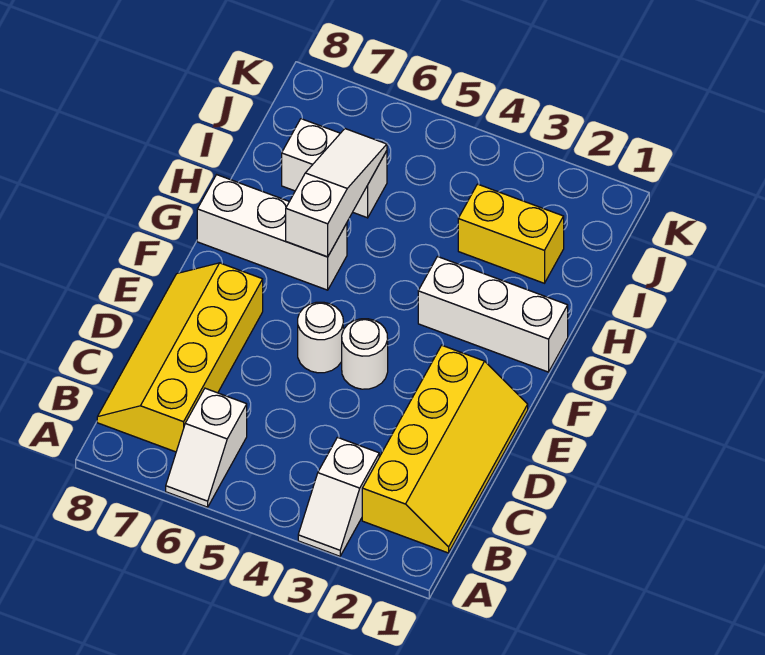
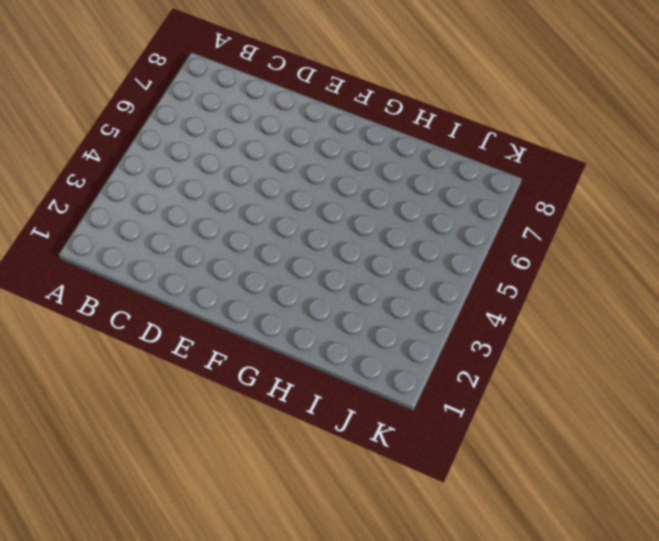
none -> white 1x2 slope [298,437,379,556]
none -> white 1x2 slope [166,388,247,507]

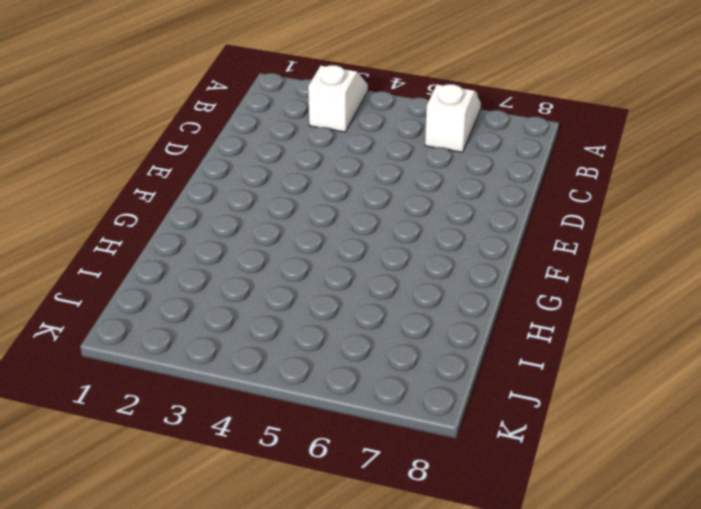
none -> yellow 2x4 slope [362,345,528,553]
none -> yellow 2x4 slope [97,263,263,452]

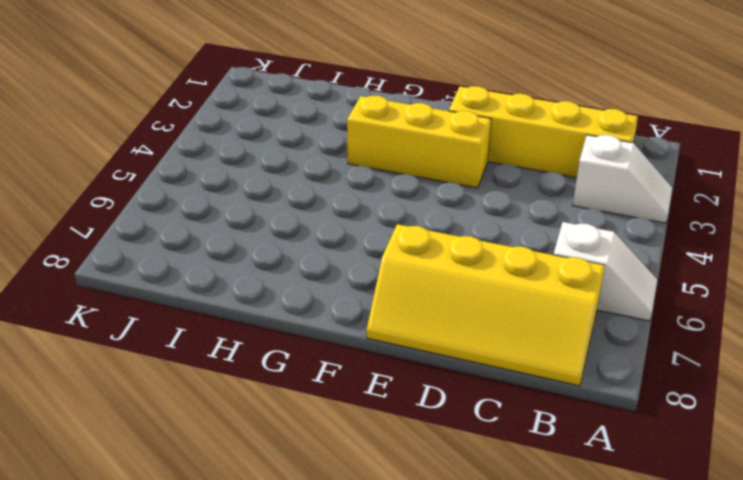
yellow 1x3 brick [347,95,491,188] -> white 1x3 brick [418,257,568,372]
none -> white 1x1 round brick [342,319,388,389]
none -> white 1x1 round brick [298,302,344,373]

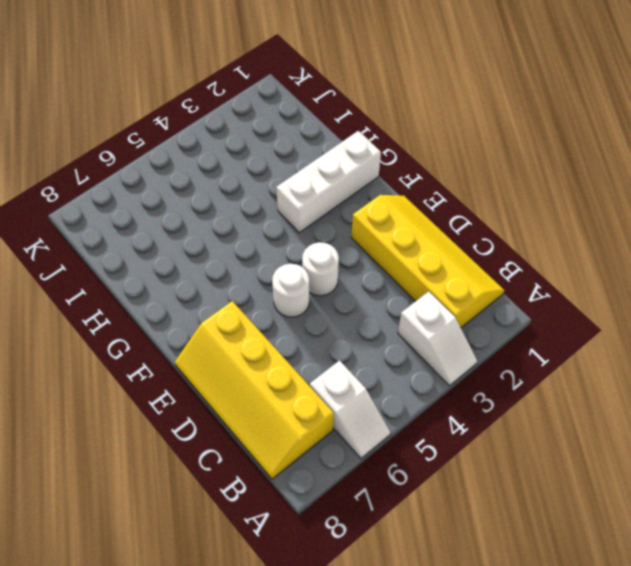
none -> white 1x3 brick [197,175,347,290]
none -> yellow 1x2 brick [458,184,564,283]

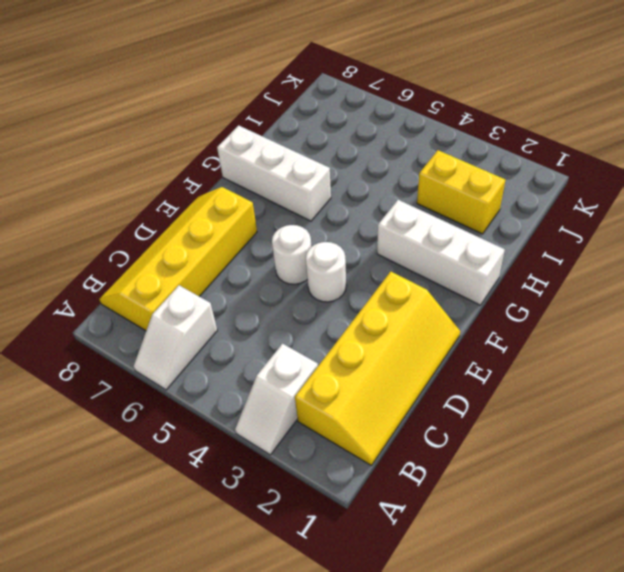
none -> white 1x2 brick [282,119,387,218]
none -> white 1x3 slope [286,129,387,257]

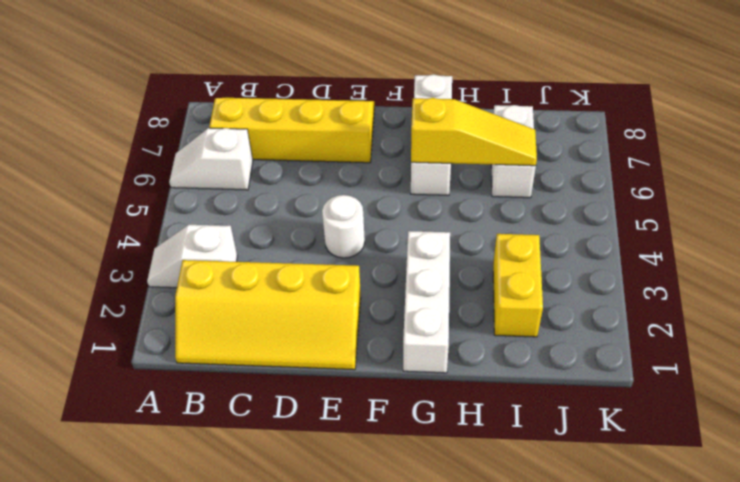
yellow 1x3 slope [411,98,537,166] -> white 1x3 slope [286,129,387,257]
none -> white 1x1 round brick [298,302,344,373]

